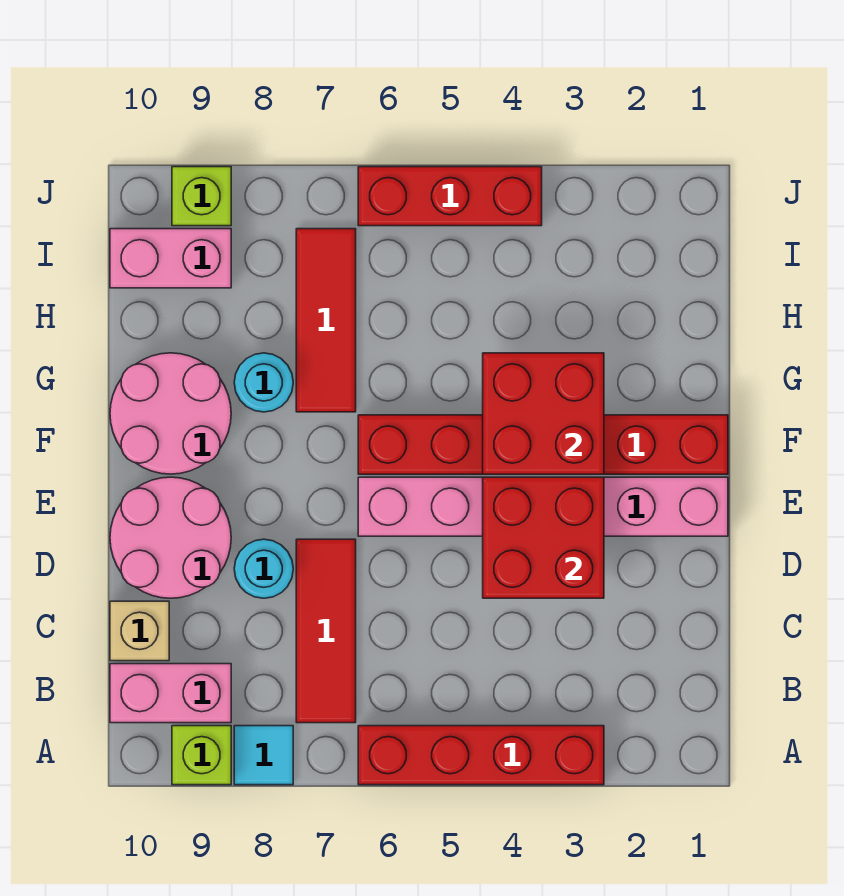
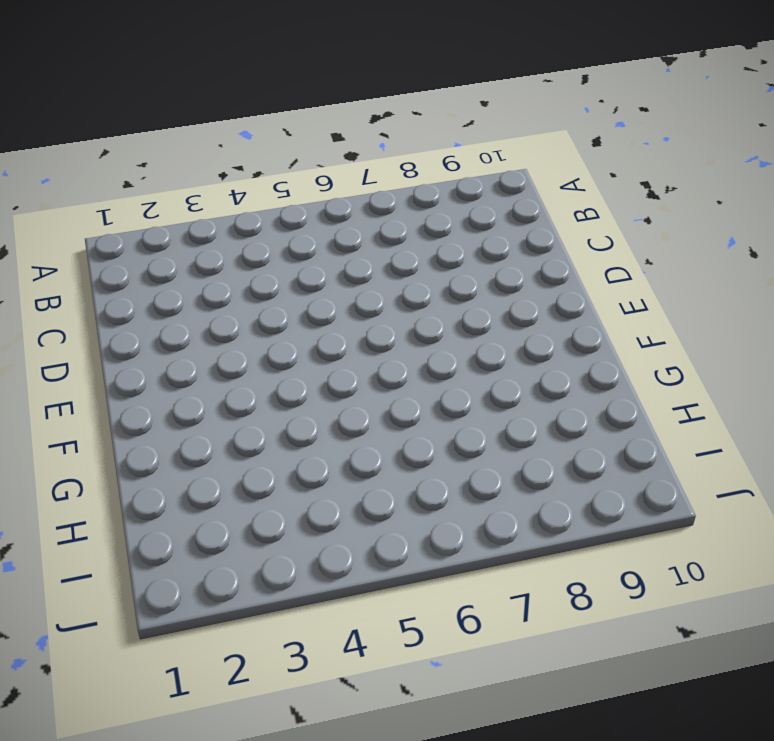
none -> red 1x4 brick [358,726,604,785]
none -> cyan 1x1 tile [234,726,293,785]
none -> lime 1x1 brick [172,726,231,785]

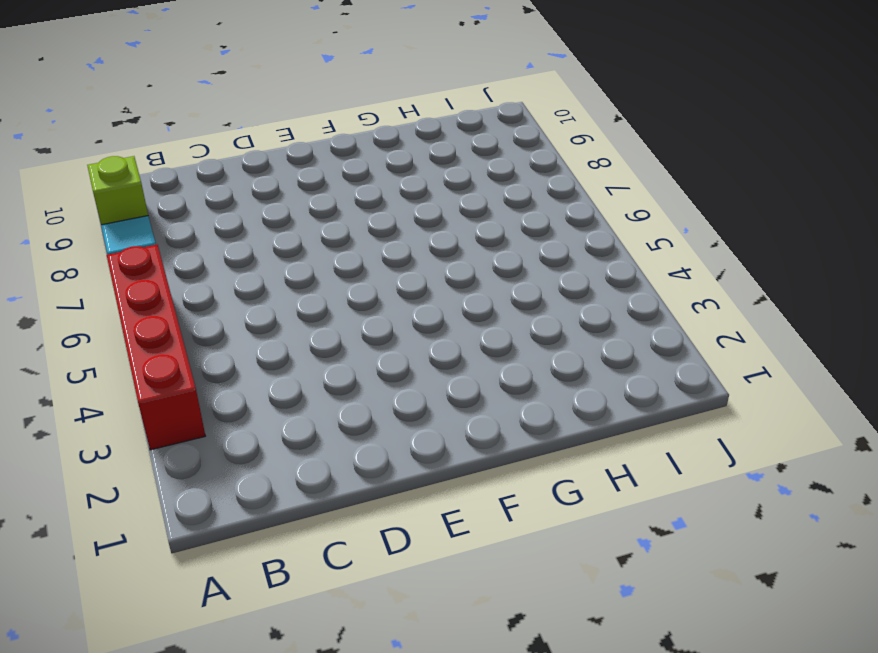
none -> red 1x3 tile [296,539,356,723]
none -> pink 1x2 brick [110,664,231,723]
none -> tan 1x1 brick [110,601,169,661]

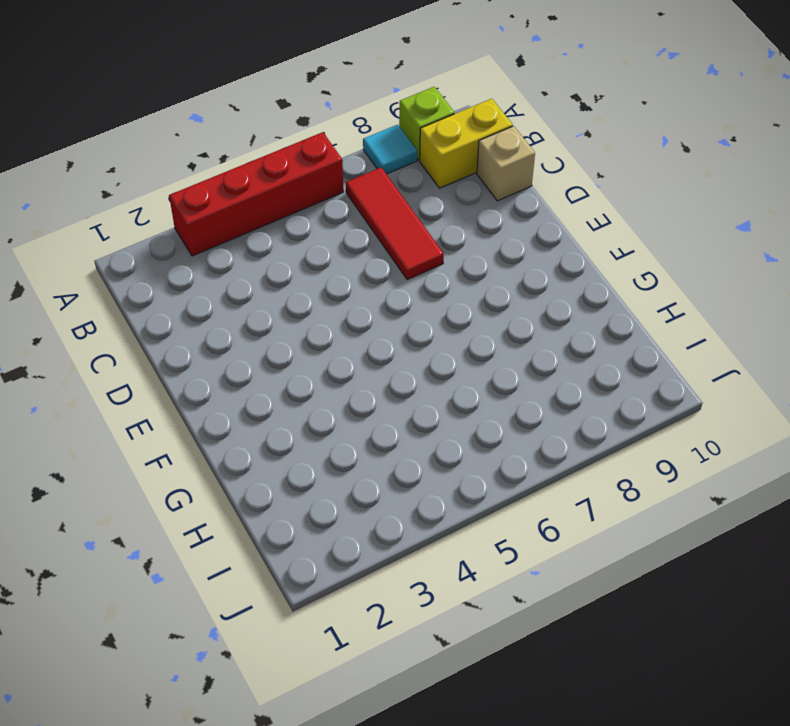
yellow 1x2 brick [420,99,513,188] -> pink 1x2 brick [110,664,231,723]
none -> cyan 1x1 round brick [234,539,293,598]
none -> pink 2x2 round brick [110,477,231,598]
none -> pink 1x6 brick [358,477,728,536]

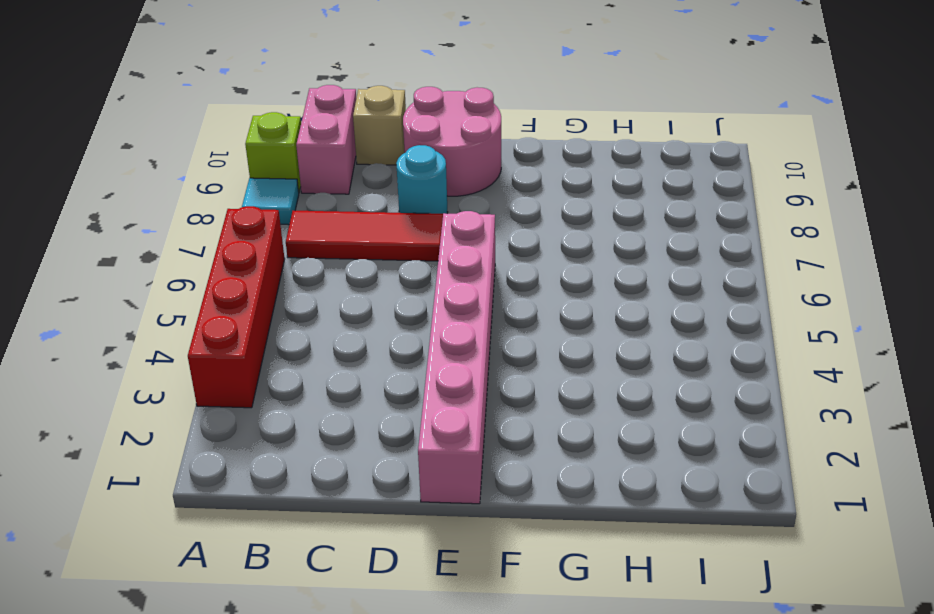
none -> red 1x6 brick [358,415,728,474]
none -> pink 2x2 round brick [110,353,231,474]
none -> red 1x3 tile [296,229,356,412]

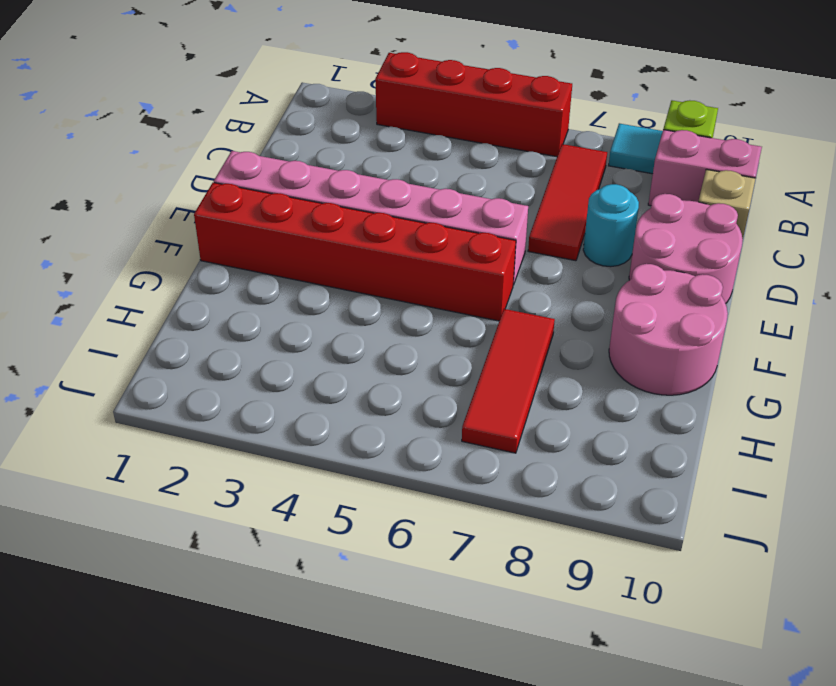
none -> cyan 1x1 round brick [234,353,293,412]
none -> pink 1x2 brick [110,229,231,288]
none -> red 1x3 brick [358,167,542,226]

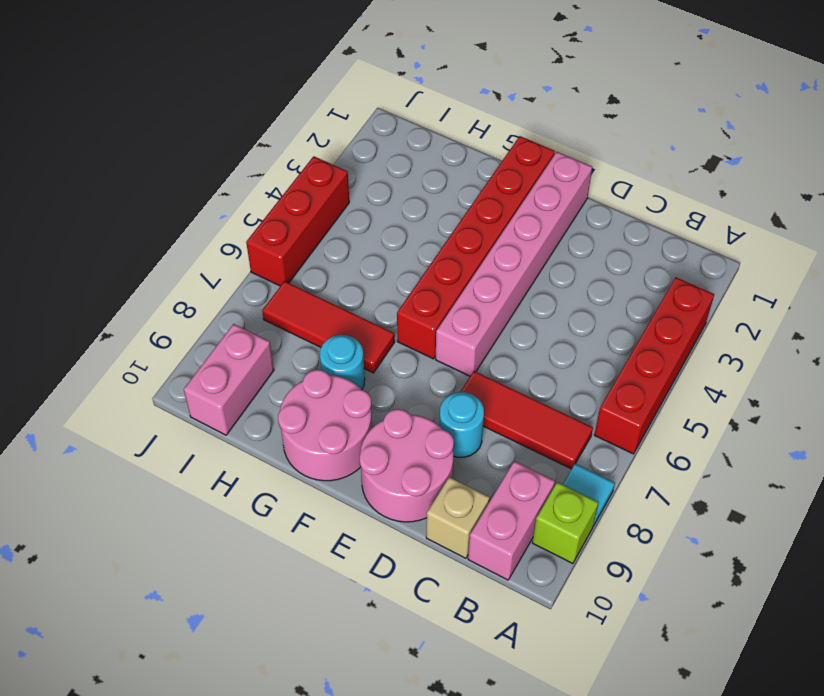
none -> lime 1x1 brick [172,167,231,226]
none -> red 2x2 brick [483,477,604,598]
none -> red 2x2 brick [483,353,604,474]

